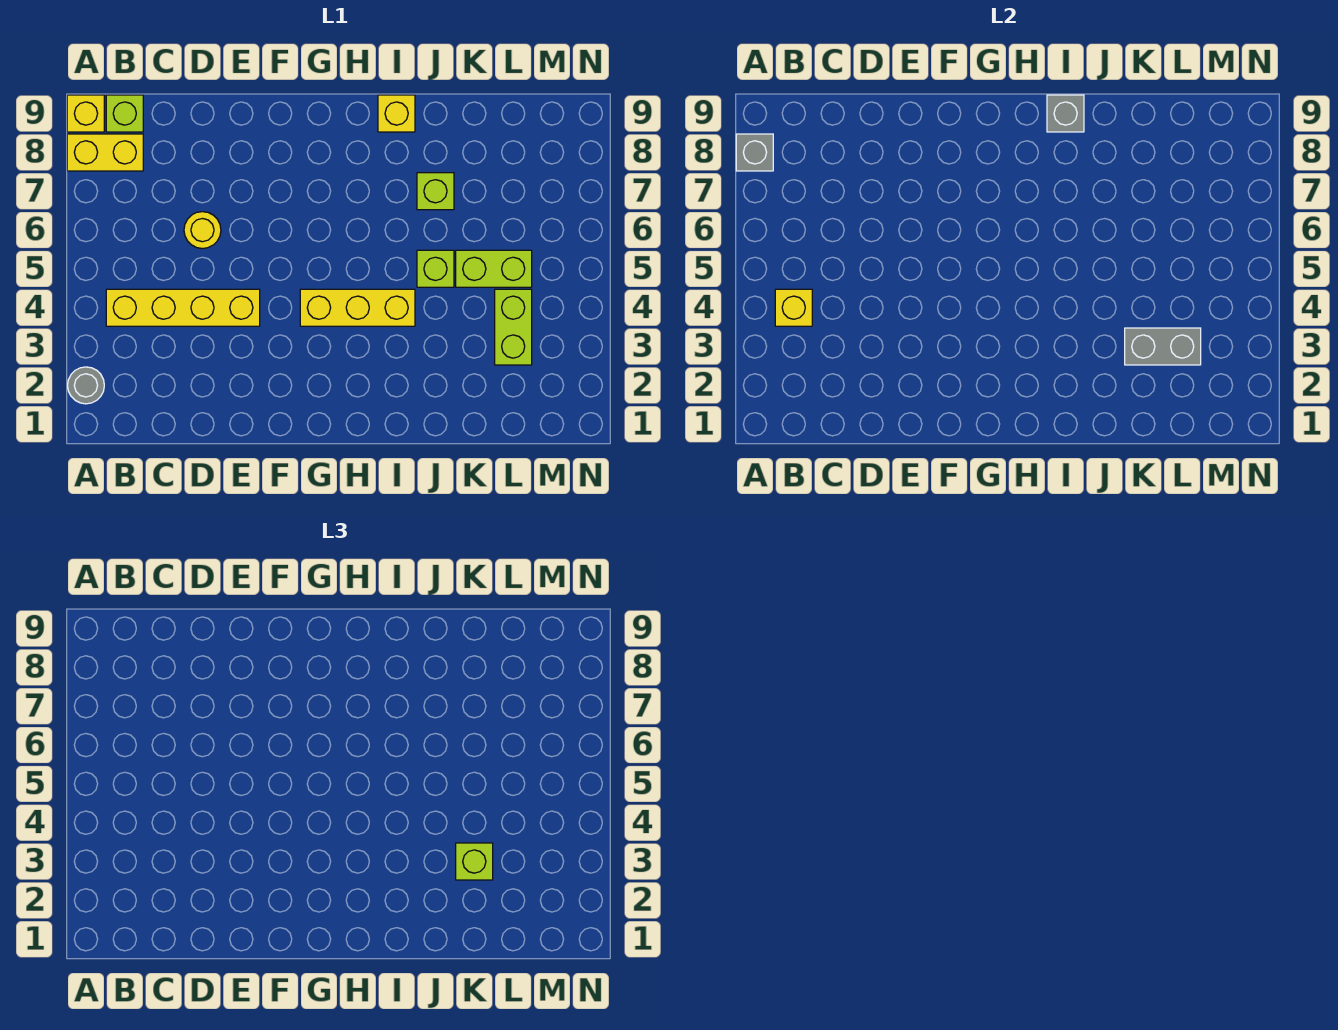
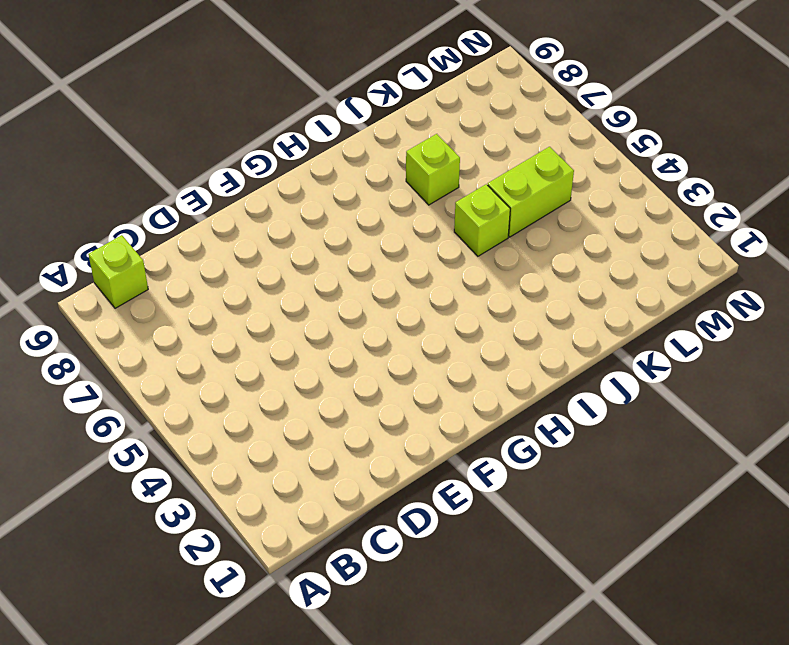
none -> grey 1x1 round brick [68,367,104,404]
none -> yellow 1x2 brick [67,134,143,171]
none -> yellow 1x1 brick [67,95,104,132]

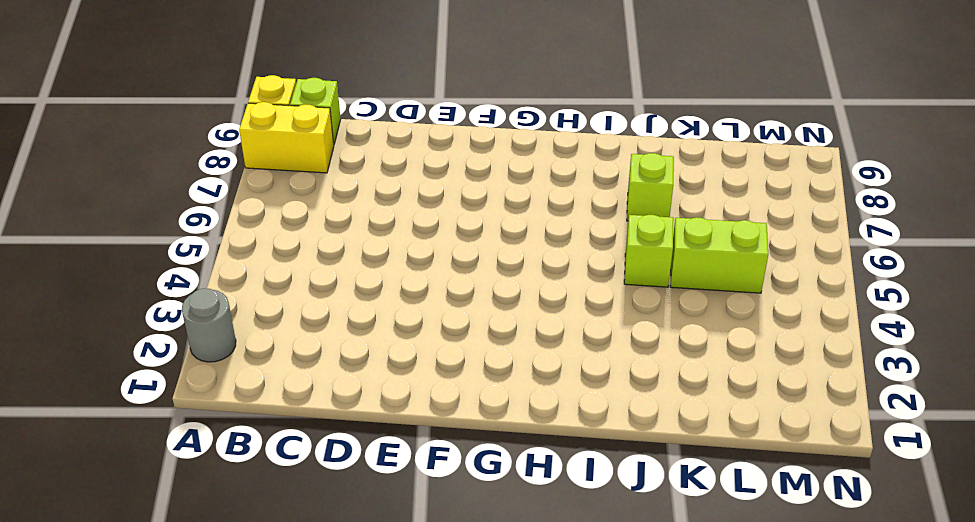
none -> yellow 1x4 brick [106,289,260,326]
none -> yellow 1x1 round brick [184,212,221,249]
none -> yellow 1x3 brick [300,289,415,326]

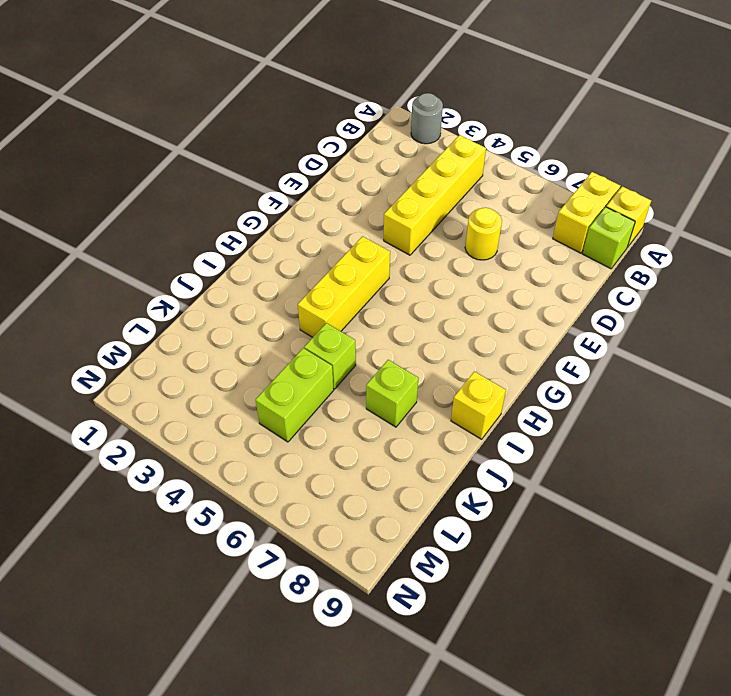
none -> lime 1x2 brick [495,289,532,365]
none -> grey 1x1 brick [736,134,773,171]
none -> yellow 1x1 brick [775,289,812,326]

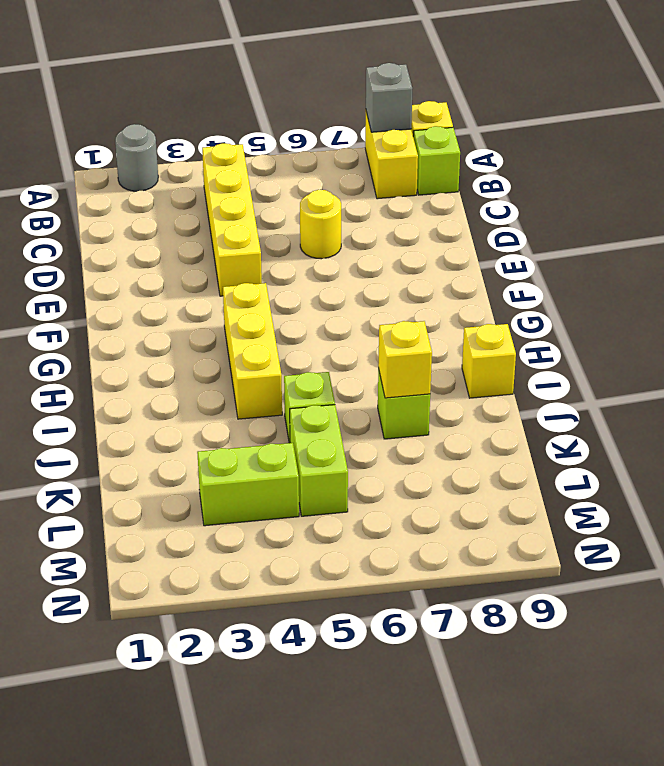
yellow 1x1 brick [378,321,432,398] -> yellow 1x1 brick moved to [775,289,812,326]
none -> grey 1x1 brick [1047,95,1084,132]
none -> grey 1x2 brick [1125,328,1201,365]
none -> lime 1x1 brick [456,843,493,880]

